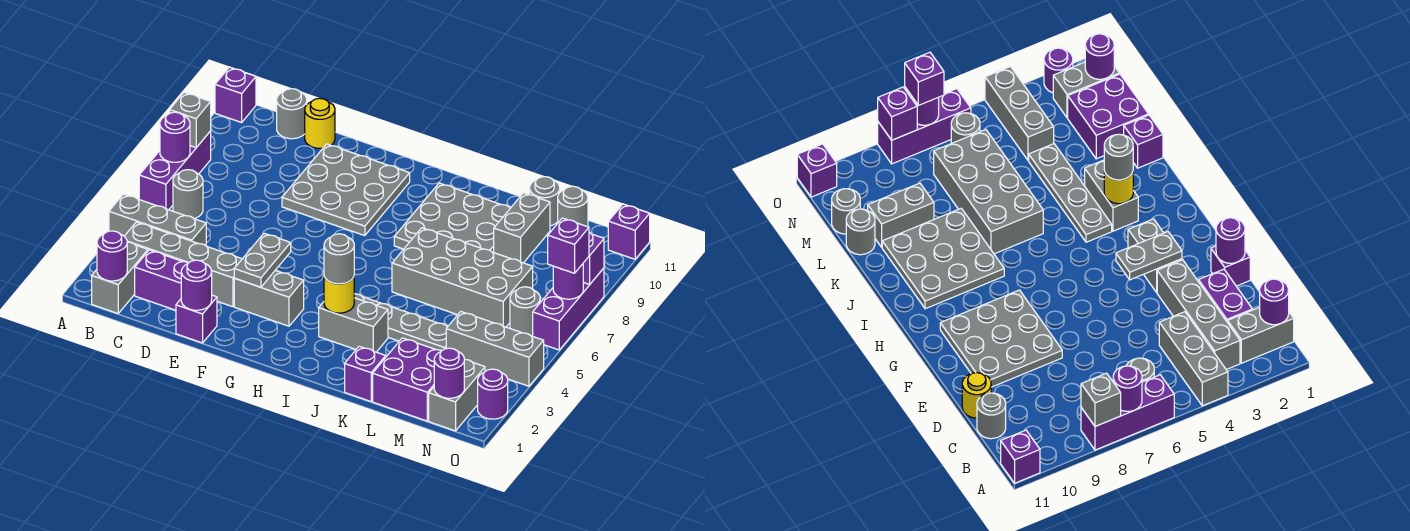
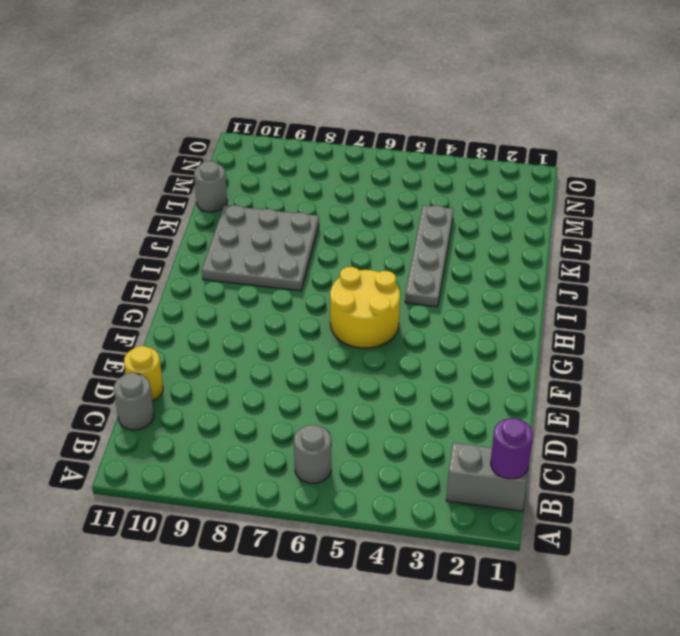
yellow 2x2 round brick [330,267,400,348] -> none
none -> grey 1x3 brick [109,194,206,246]
none -> purple 1x3 brick [139,131,211,210]
none -> purple 1x1 brick [215,67,256,122]
none -> grey 1x4 brick [124,222,242,307]

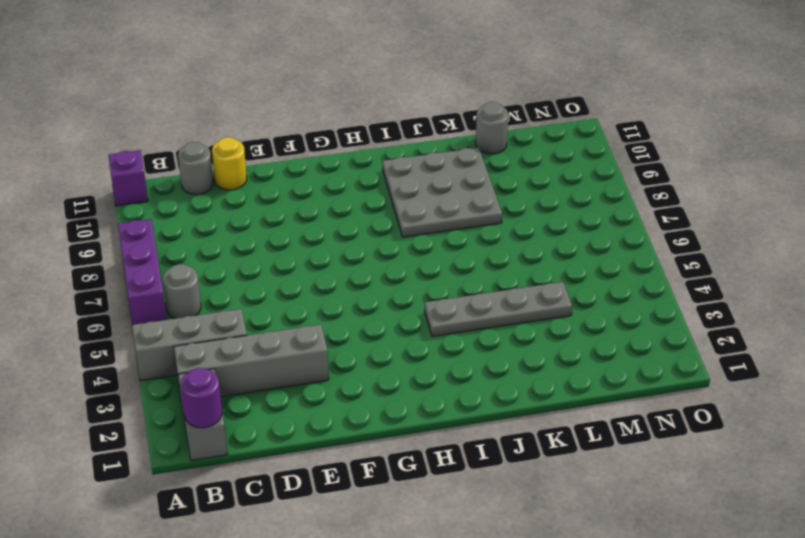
none -> purple 1x2 brick [135,250,188,310]
none -> purple 1x1 brick [176,295,217,343]
none -> grey 3x3 plate [282,144,410,236]
none -> grey 1x2 brick [234,270,304,326]

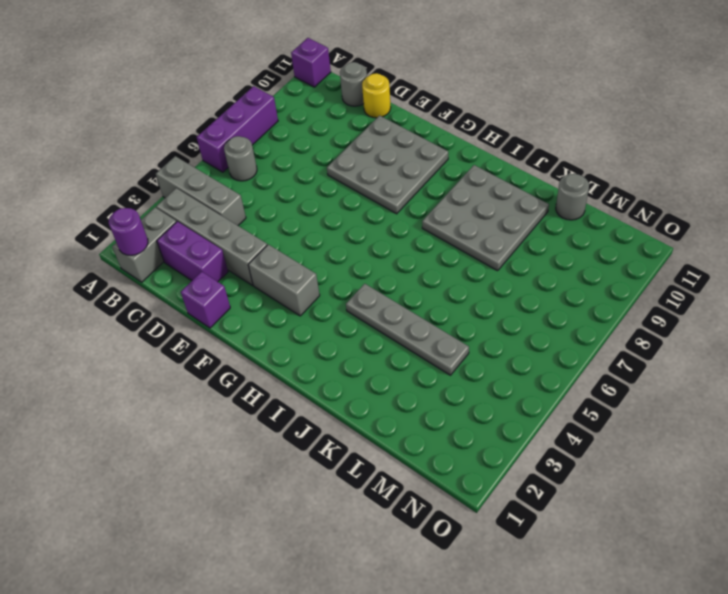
none -> grey 1x2 brick [319,298,388,352]
none -> grey 2x4 brick [392,228,533,327]
none -> purple 1x1 brick [345,346,386,401]
none -> purple 2x2 brick [373,338,441,421]

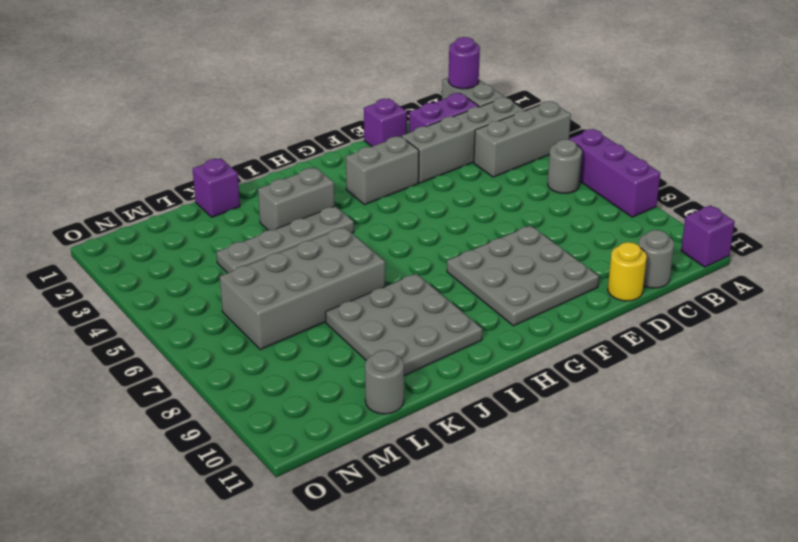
none -> purple 2x2 brick [373,338,441,421]
none -> grey 1x2 brick [494,193,550,263]
none -> grey 1x3 brick [446,312,544,386]
none -> grey 1x1 round brick [558,186,588,227]

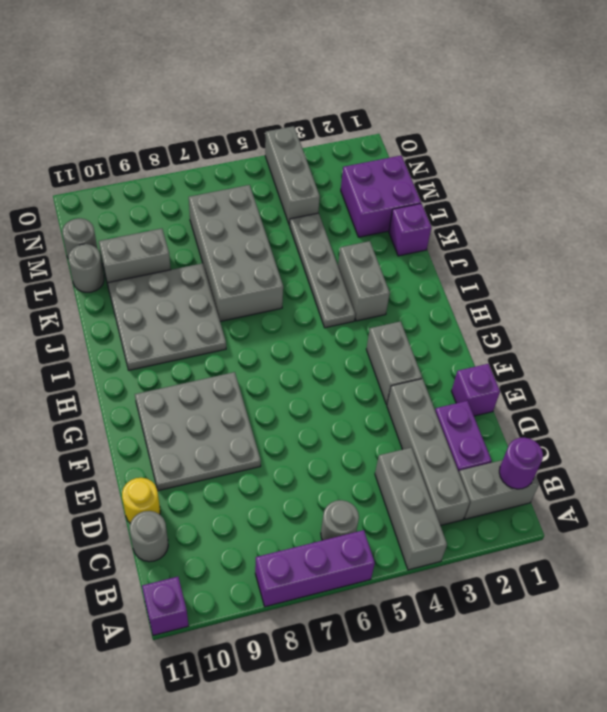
none -> grey 1x2 brick [429,359,485,431]
none -> grey 1x1 round brick [510,287,540,336]
none -> purple 1x1 round brick [478,369,508,419]
none -> purple 1x3 brick [533,268,604,350]

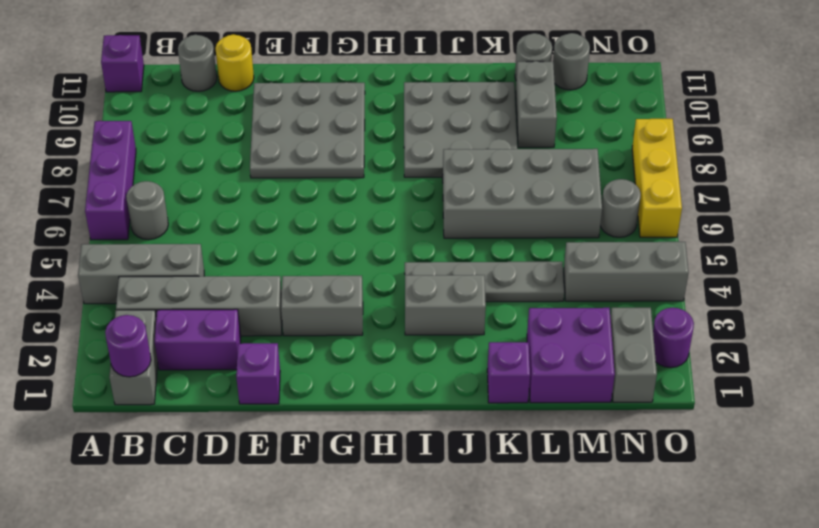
yellow 1x3 brick [632,119,682,237] -> purple 1x3 brick [533,268,604,350]
none -> purple 1x1 brick [608,204,650,259]
none -> purple 1x1 round brick [160,112,190,162]
none -> grey 1x1 brick [170,92,211,148]
none -> purple 1x1 round brick [181,260,212,310]

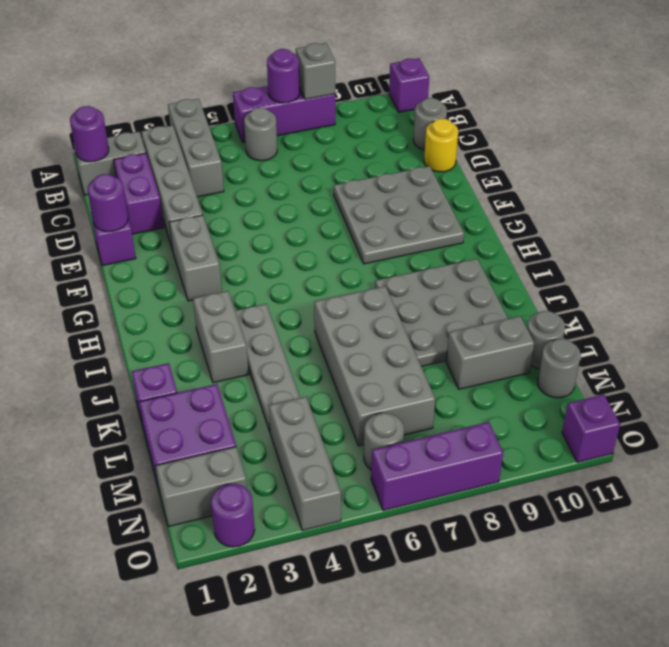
none -> grey 1x2 plate [234,233,291,287]
none -> yellow 1x1 round brick [324,277,354,313]
none -> purple 1x1 round brick [434,348,464,398]
none -> purple 1x1 round brick [553,264,583,299]

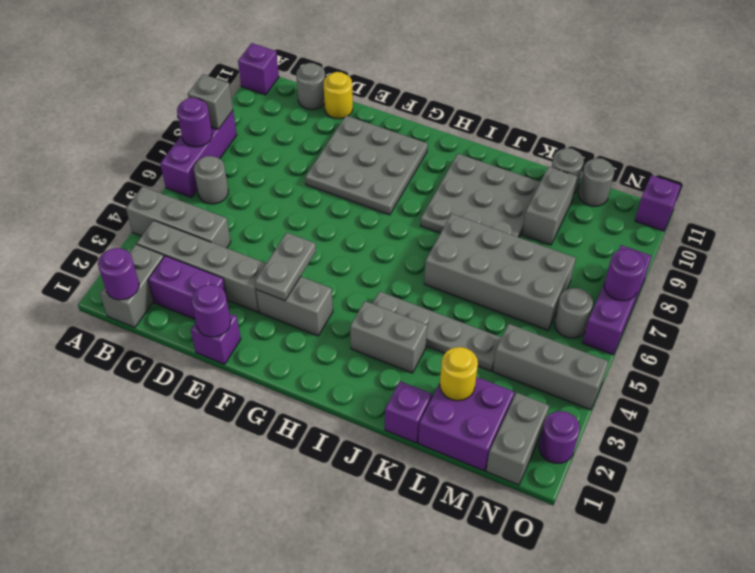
yellow 1x1 round brick [440,347,478,401] -> yellow 1x1 round brick moved to [324,277,354,313]
none -> purple 1x1 round brick [434,348,464,398]
none -> purple 1x1 brick [583,233,604,285]
none -> grey 1x1 round brick [324,234,354,284]
none -> purple 1x1 brick [548,218,589,273]

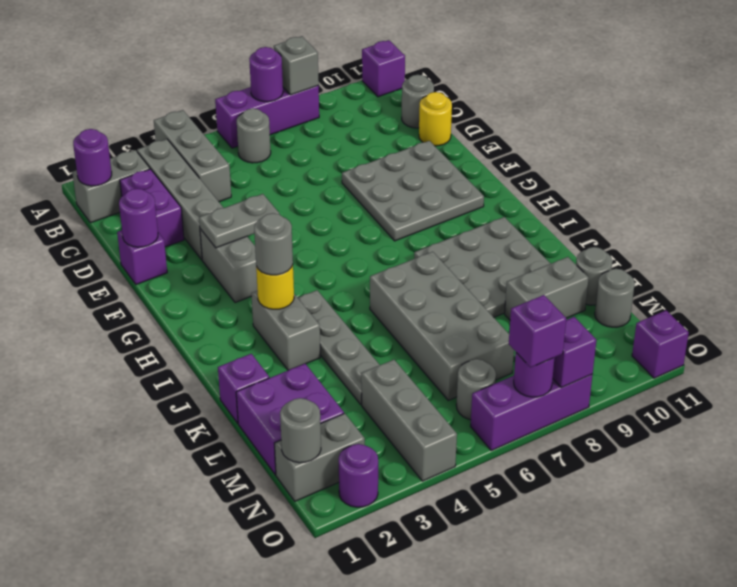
grey 1x1 round brick [280,398,321,463] -> purple 1x1 round brick [434,348,464,398]

